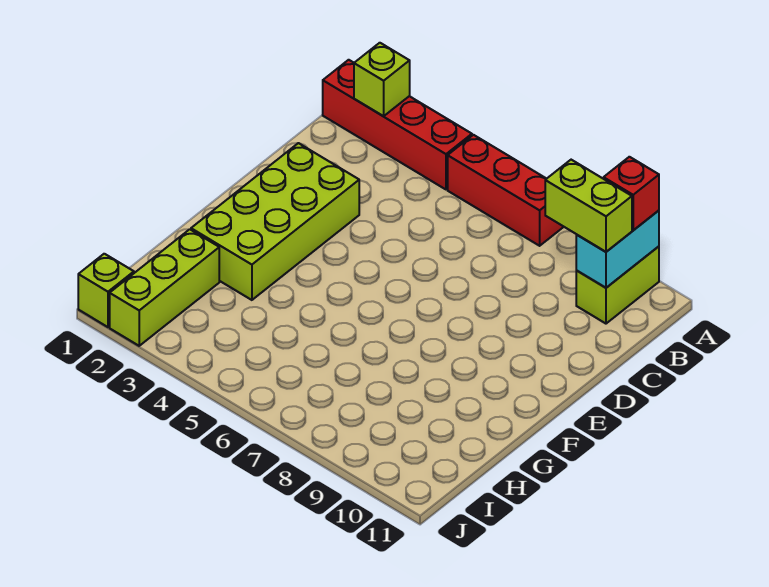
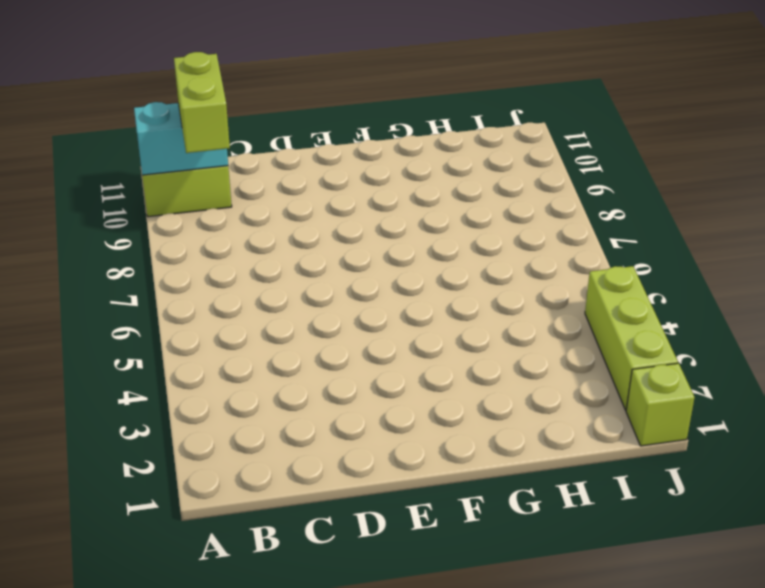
lime 1x3 brick [585,266,678,410] -> lime 1x3 brick turned to [110,229,219,346]
none -> red 1x4 brick [323,60,472,189]
none -> red 1x3 brick [448,135,564,246]

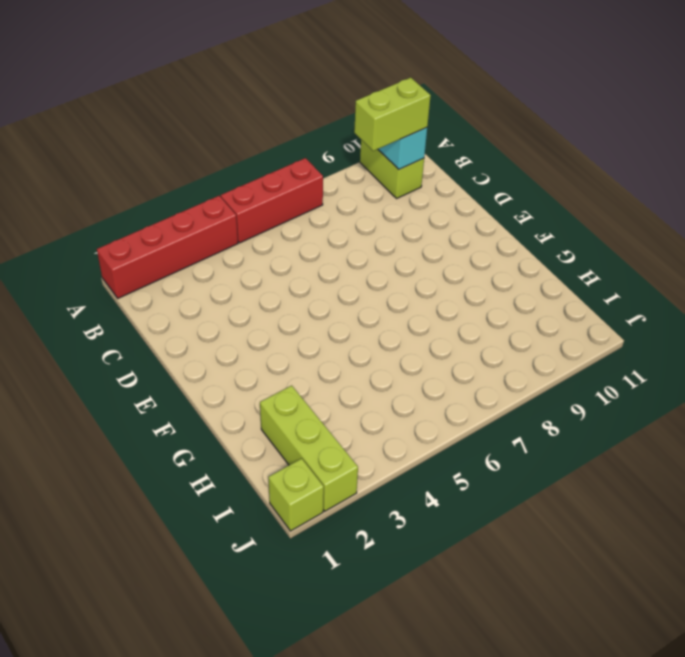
none -> lime 2x4 brick [191,143,359,300]
none -> lime 1x1 brick [354,43,410,116]

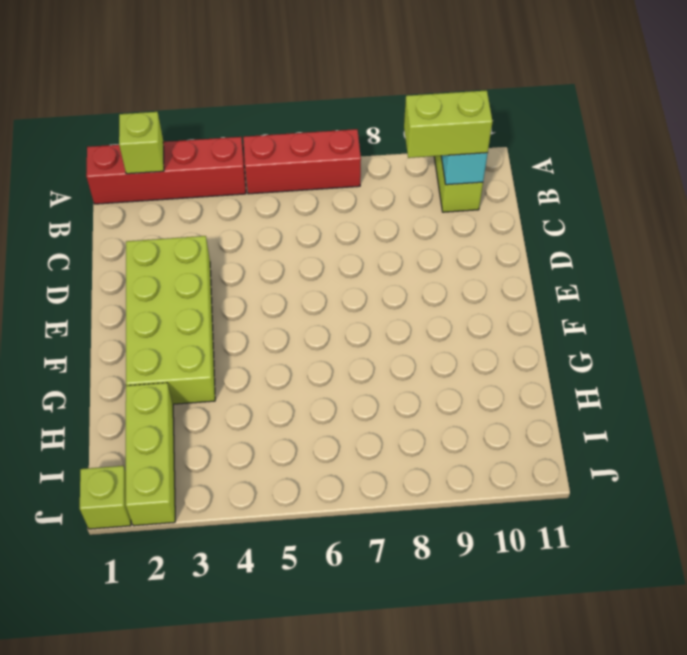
none -> red 1x1 brick [604,157,659,230]

